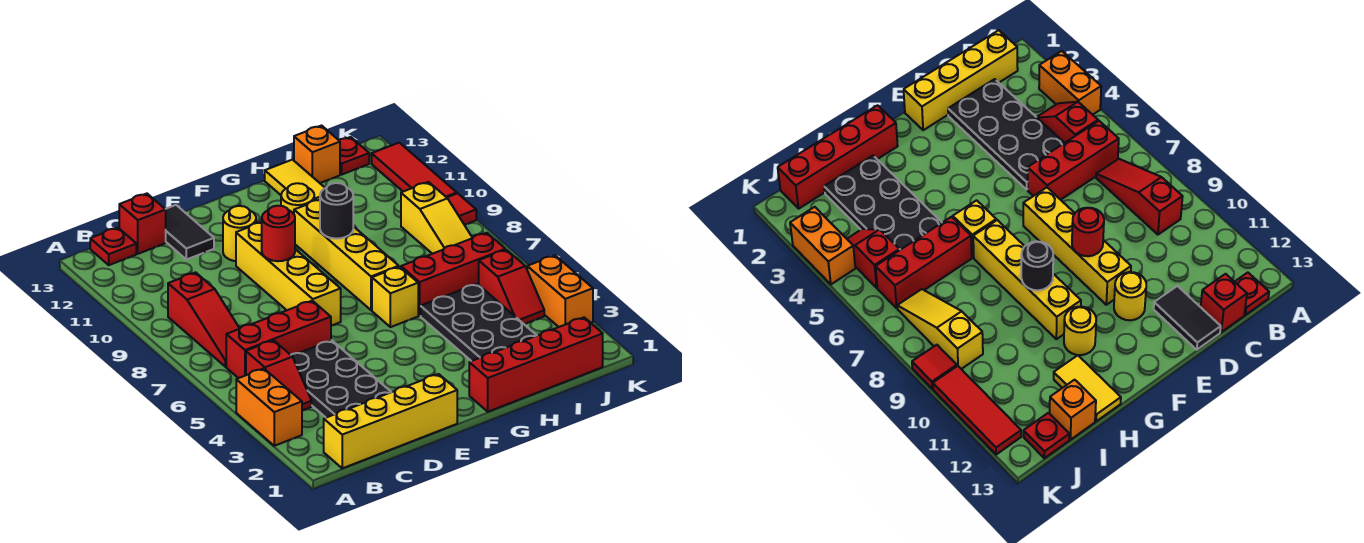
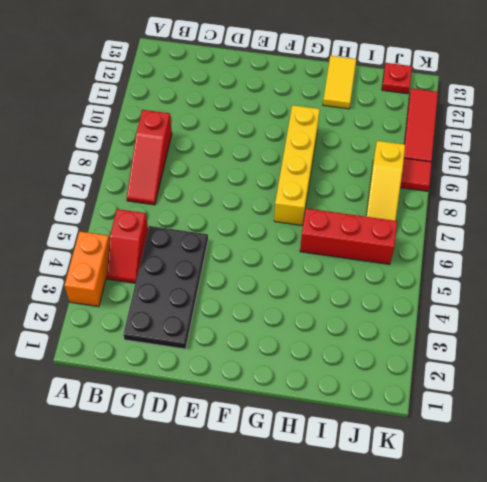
none -> yellow 1x4 brick [324,374,457,468]
none -> red 1x3 brick [226,301,331,378]
none -> red 1x1 plate [90,228,136,265]

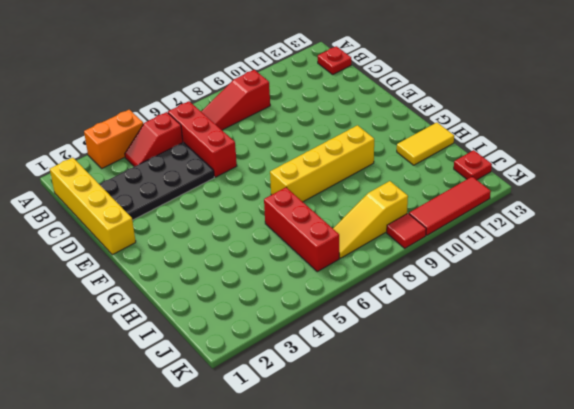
none -> red 1x1 brick [119,194,166,254]
none -> black 1x2 tile [165,205,214,259]
none -> yellow 1x4 brick [236,222,341,326]

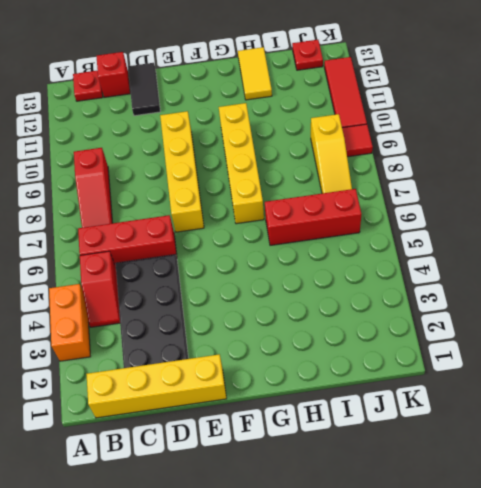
none -> yellow 1x1 round brick [223,206,256,261]
none -> red 1x4 brick [469,317,603,412]
none -> yellow 1x1 brick [372,267,418,327]

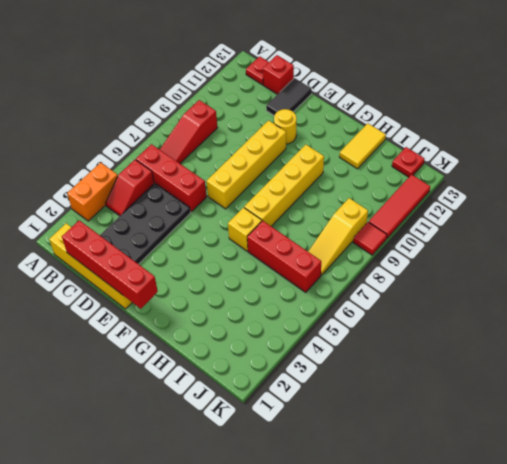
red 1x4 brick [62,220,158,309] -> red 1x4 brick moved to [469,317,603,412]
none -> yellow 1x1 round brick [281,183,314,214]
none -> black 2x4 plate [421,284,537,361]
none -> orange 1x1 brick [294,126,340,183]

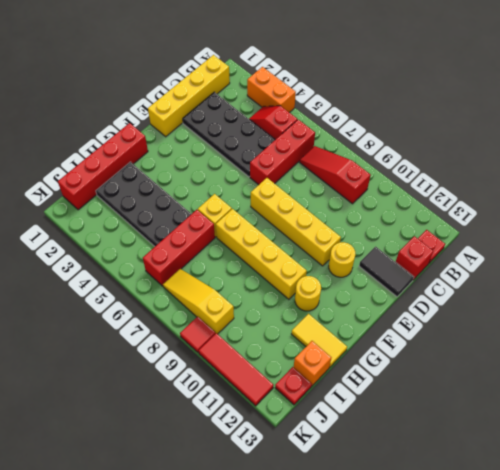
none -> red 1x2 slope [479,250,544,324]
none -> orange 1x2 brick [527,255,593,327]
none -> red 1x1 round brick [262,206,295,261]

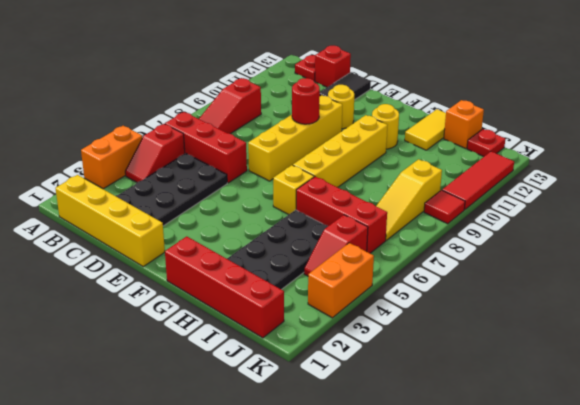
none -> black 1x1 round brick [320,183,353,239]

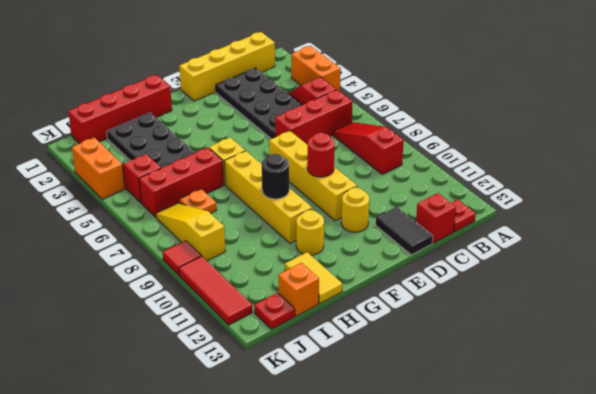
orange 1x1 plate [179,189,217,213] -> none

